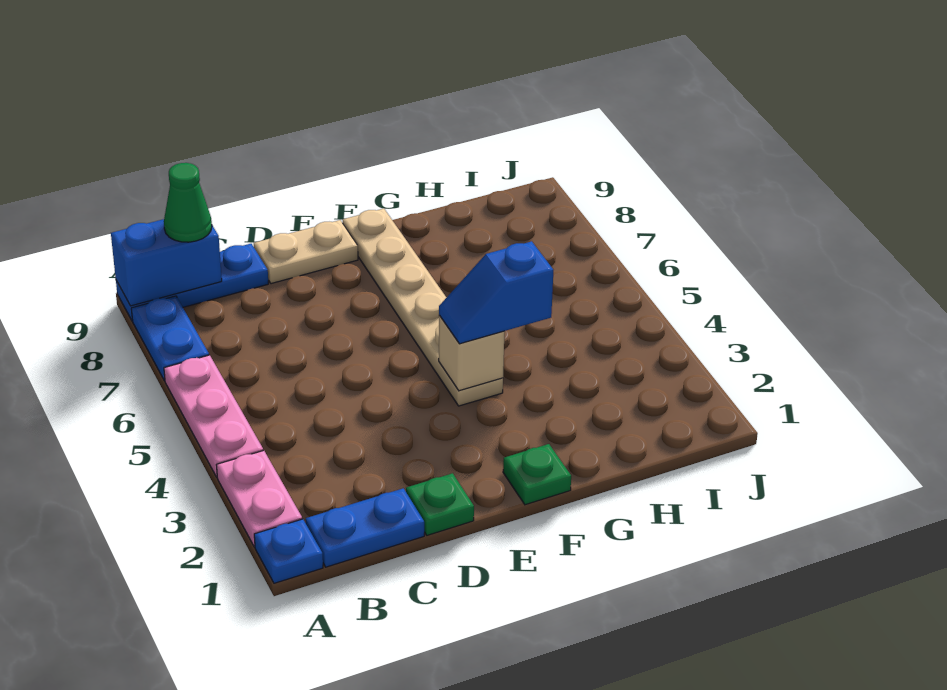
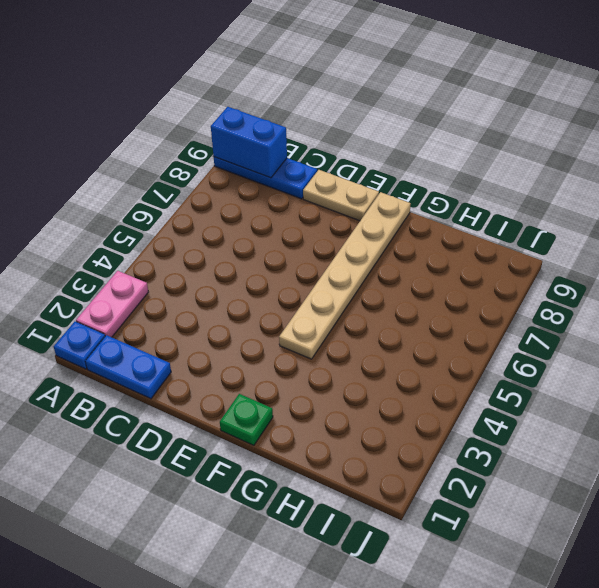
none -> pink 1x3 plate [164,355,263,477]
none -> blue 1x2 plate [131,296,209,381]
none -> green 1x1 plate [406,473,474,535]

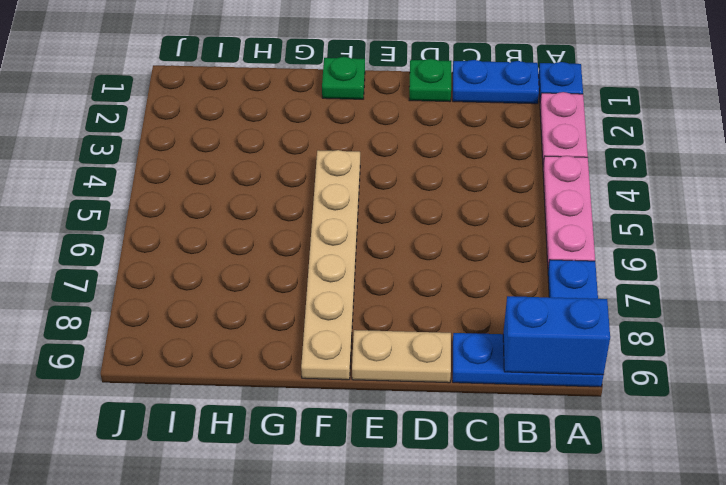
none -> tan 1x1 brick [439,315,504,391]
none -> green 1x1 cone [164,163,212,242]
none -> blue 1x2 slope [439,241,553,344]

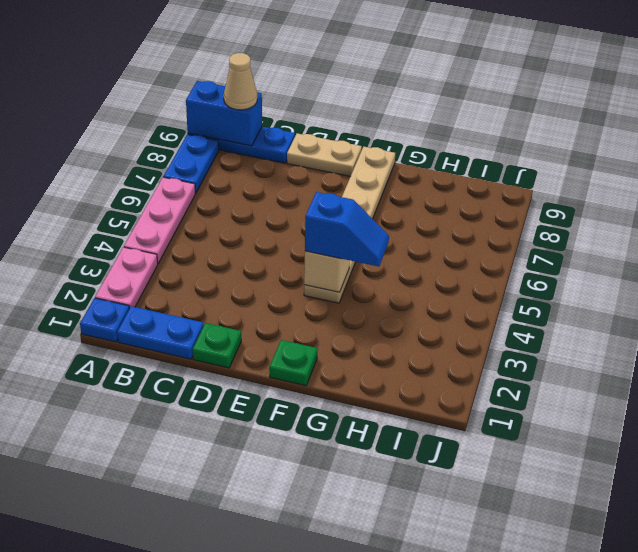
tan 1x1 cone [224,53,257,110] -> green 1x1 cone [164,163,212,242]
blue 1x2 slope [305,192,389,267] -> blue 1x2 slope turned to [439,241,553,344]

